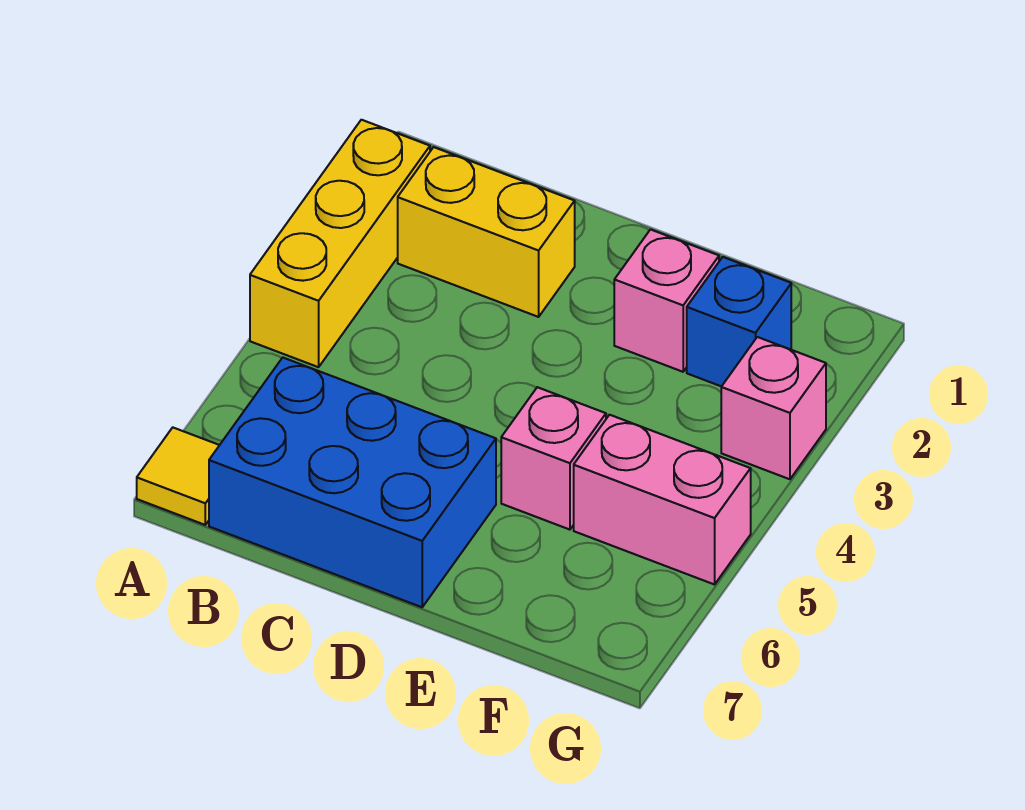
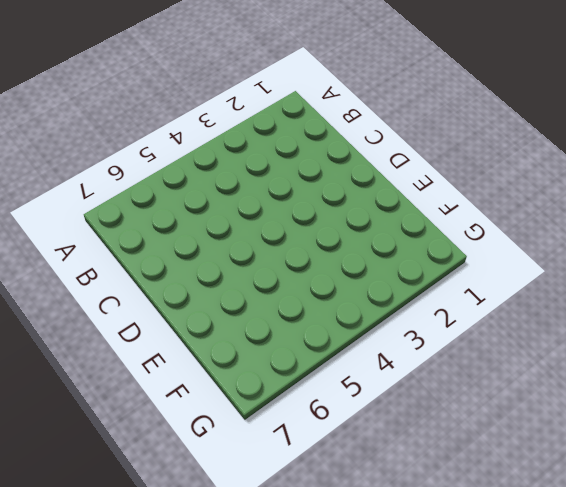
none -> yellow 1x3 brick [250,120,430,367]
none -> yellow 1x1 tile [137,428,219,525]

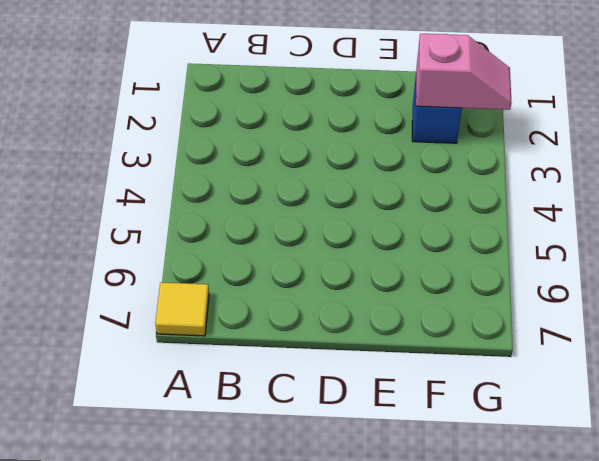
pink 1x2 slope [416,34,512,110] -> none
none -> yellow 1x3 brick [250,120,430,367]
none -> yellow 1x2 brick [398,147,575,317]

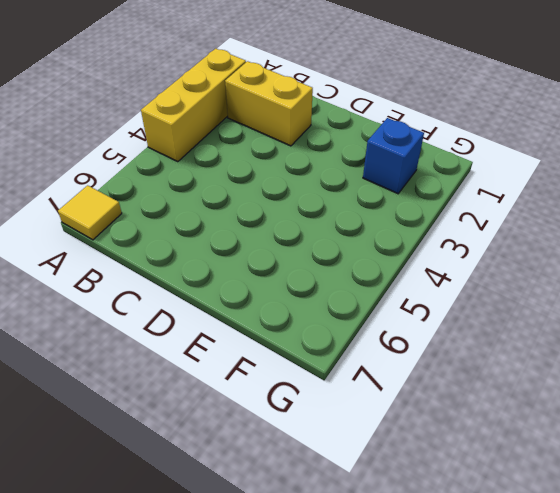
none -> blue 2x3 brick [209,358,496,607]
none -> pink 1x1 brick [614,230,719,372]

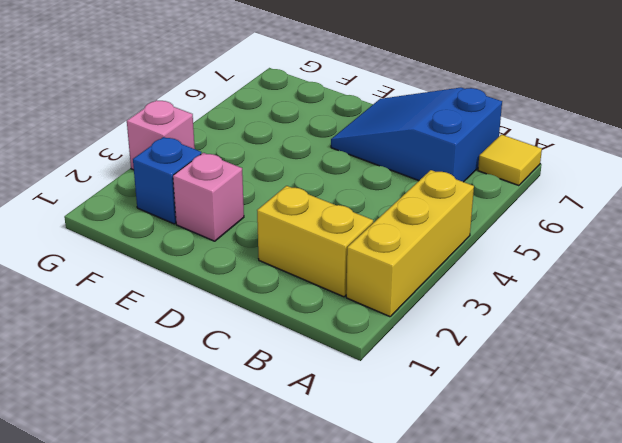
blue 2x3 slope [331,88,502,182] -> blue 2x3 brick [209,358,496,607]
none -> pink 1x1 brick [501,387,606,530]
none -> pink 1x2 brick [574,415,751,585]

